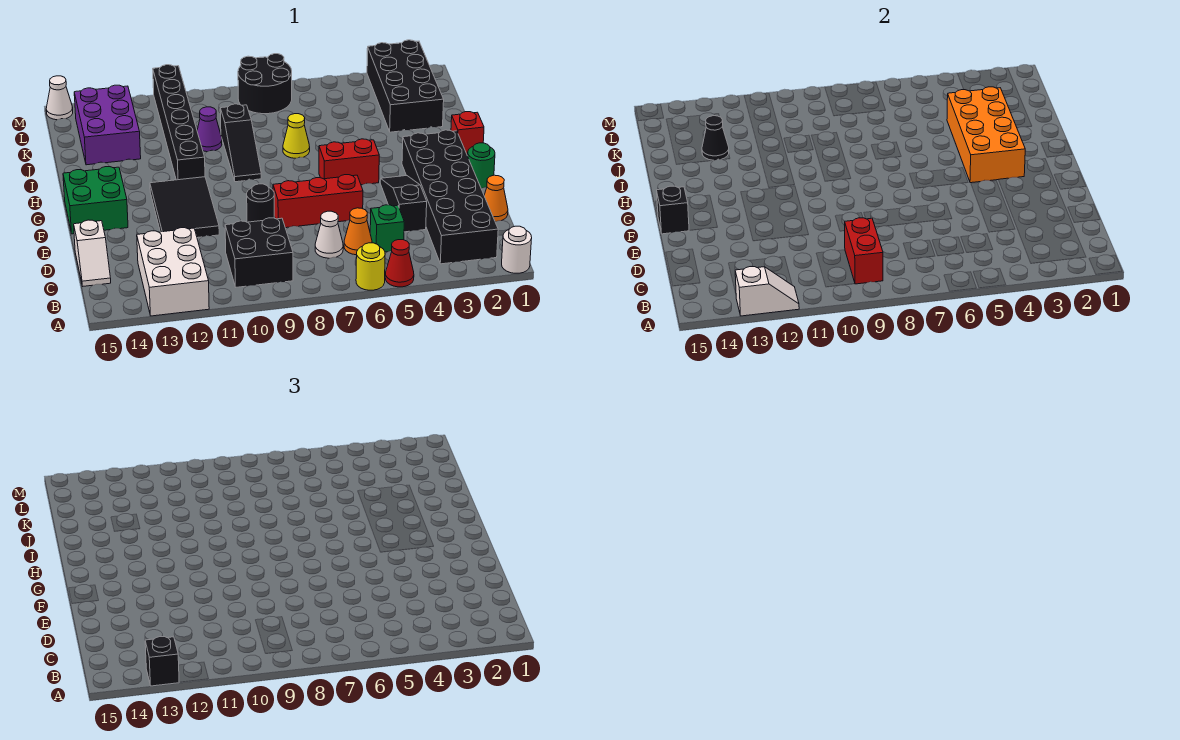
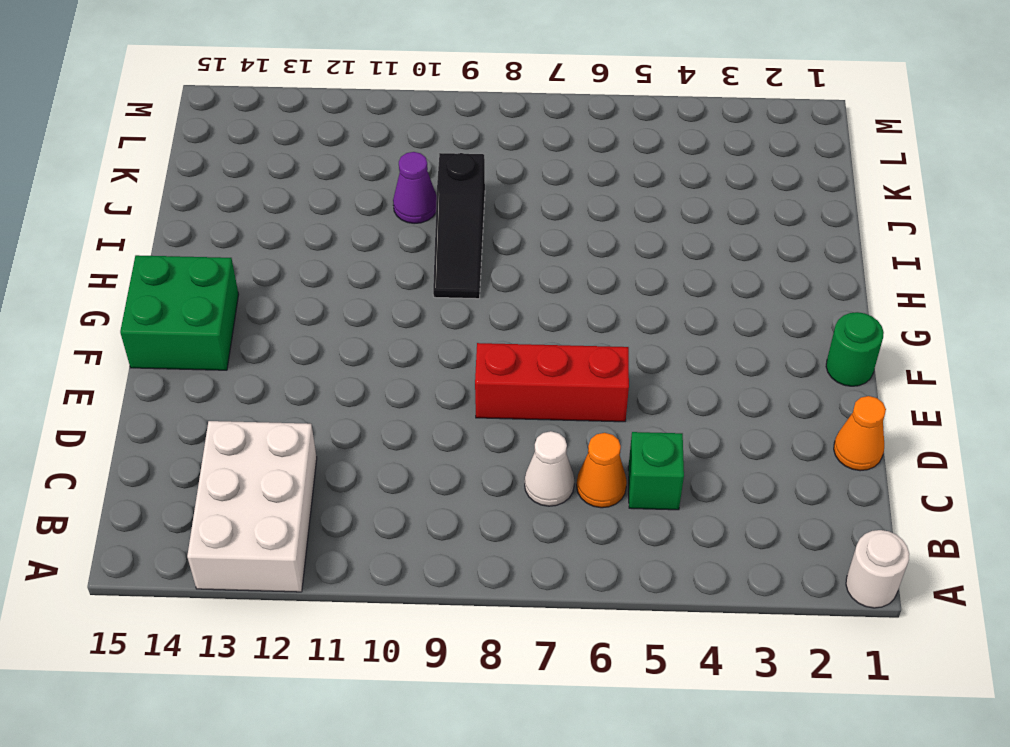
none -> red 1x1 cone [385,240,414,287]
none -> yellow 1x1 round brick [356,243,385,290]
none -> black 2x6 brick [402,130,498,264]
none -> black 2x2 brick [225,218,293,287]

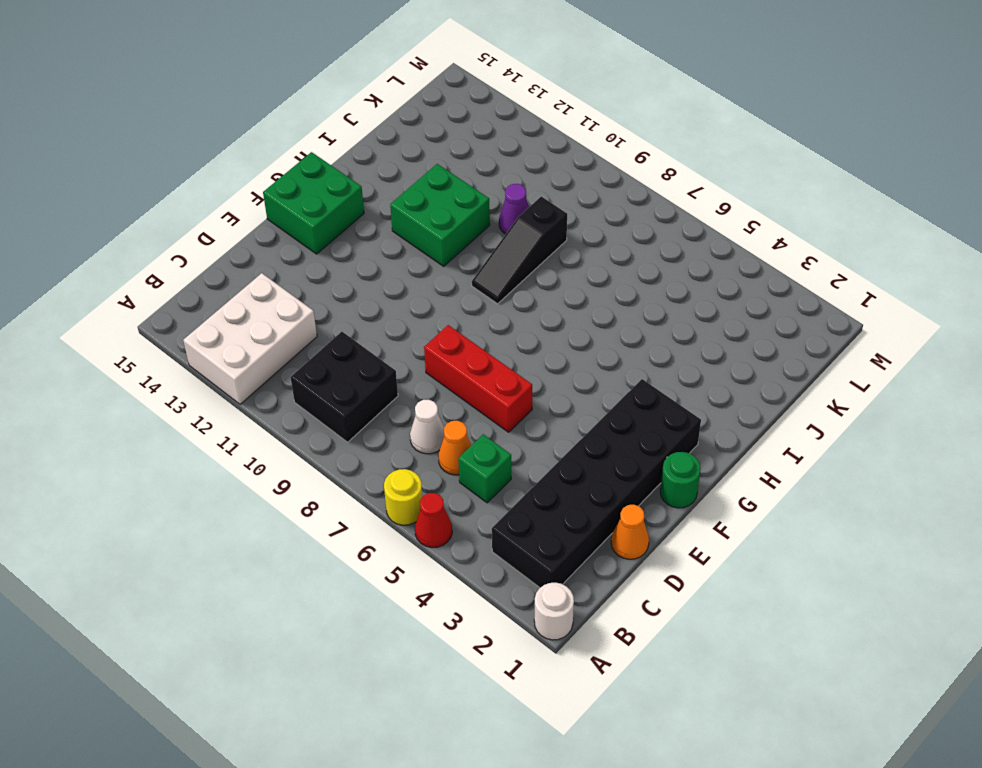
green 2x2 brick [390,164,490,266] -> black 1x6 brick [153,65,205,180]
none -> white 1x2 slope [74,220,111,286]
none -> black 1x3 slope [380,175,427,232]
none -> black 1x1 round brick [247,184,274,222]
none -> black 2x3 tile [150,177,219,238]

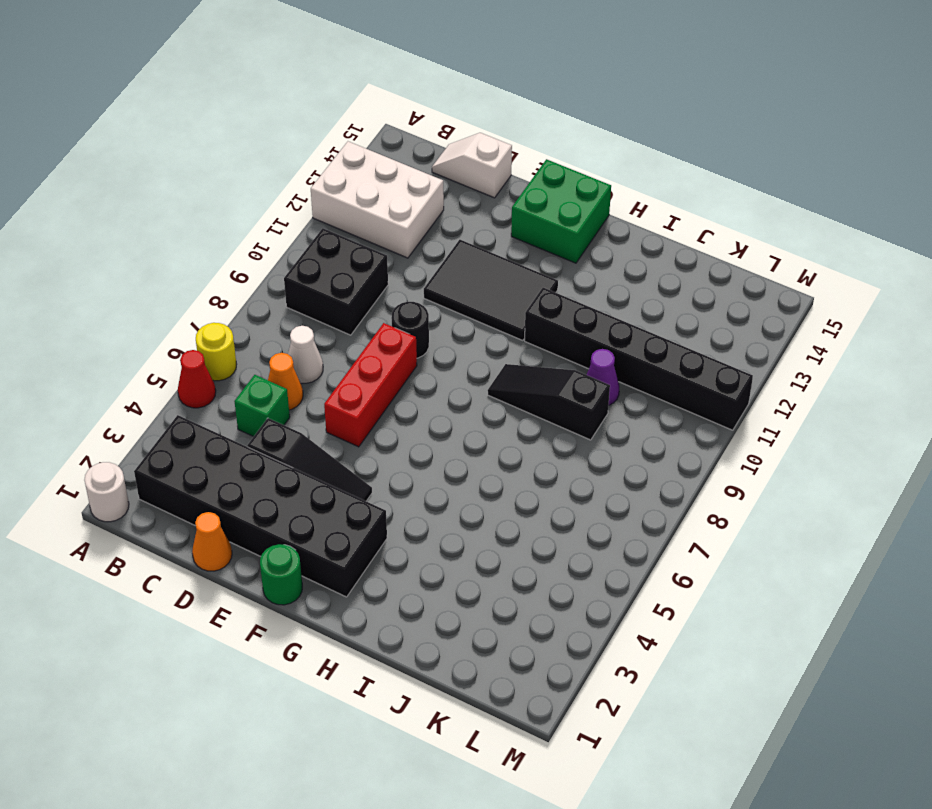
none -> red 1x2 brick [319,139,379,185]
none -> red 1x1 brick [451,112,484,156]
none -> yellow 1x1 cone [283,114,310,158]
none -> black 2x4 brick [367,40,444,132]

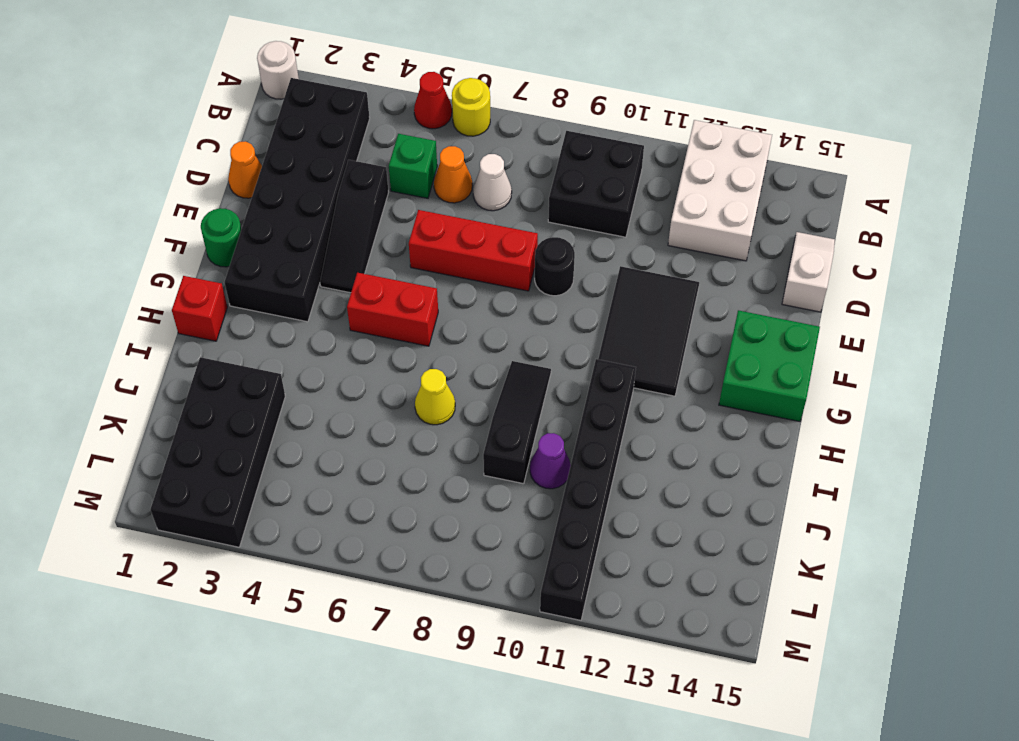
none -> purple 2x3 brick [74,85,141,165]
none -> black 2x2 round brick [238,54,292,114]
none -> white 1x1 cone [46,76,73,120]
none -> white 1x2 slope [735,267,799,316]

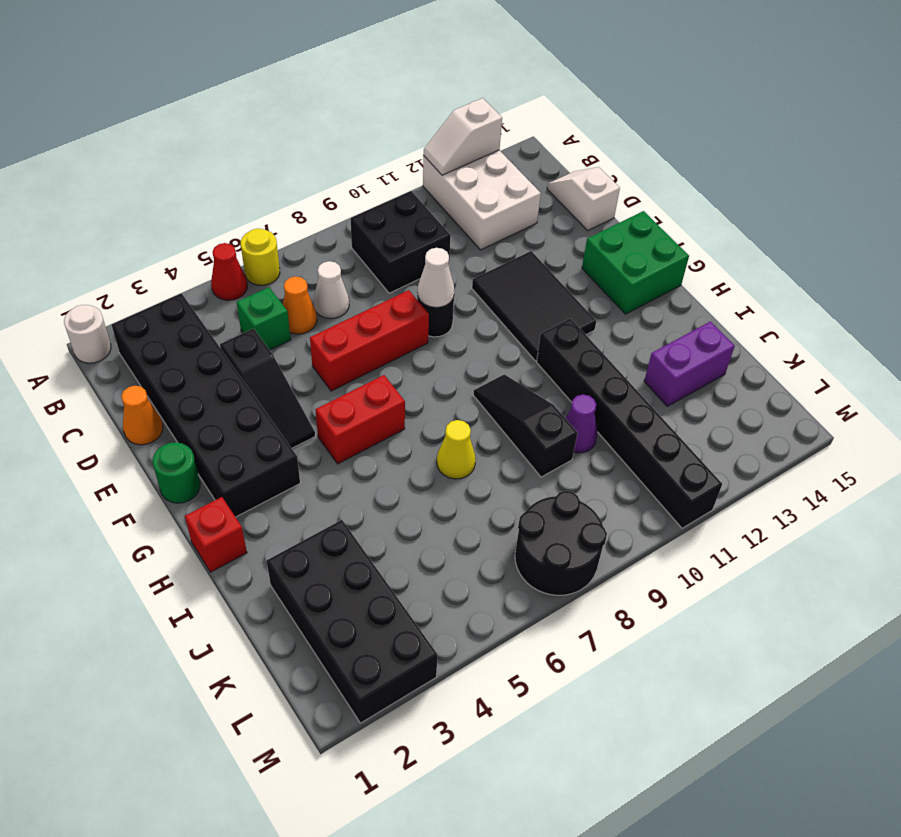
white 1x1 cone [417,248,454,307] -> white 1x1 cone moved to [46,76,73,120]
purple 1x2 brick [644,321,735,406] -> purple 2x3 brick [74,85,141,165]
none -> red 1x2 brick [845,218,883,284]
none -> black 1x1 brick [657,186,689,234]
none -> orange 2x4 brick [947,87,1025,183]
none -> black 1x1 cone [702,116,729,160]

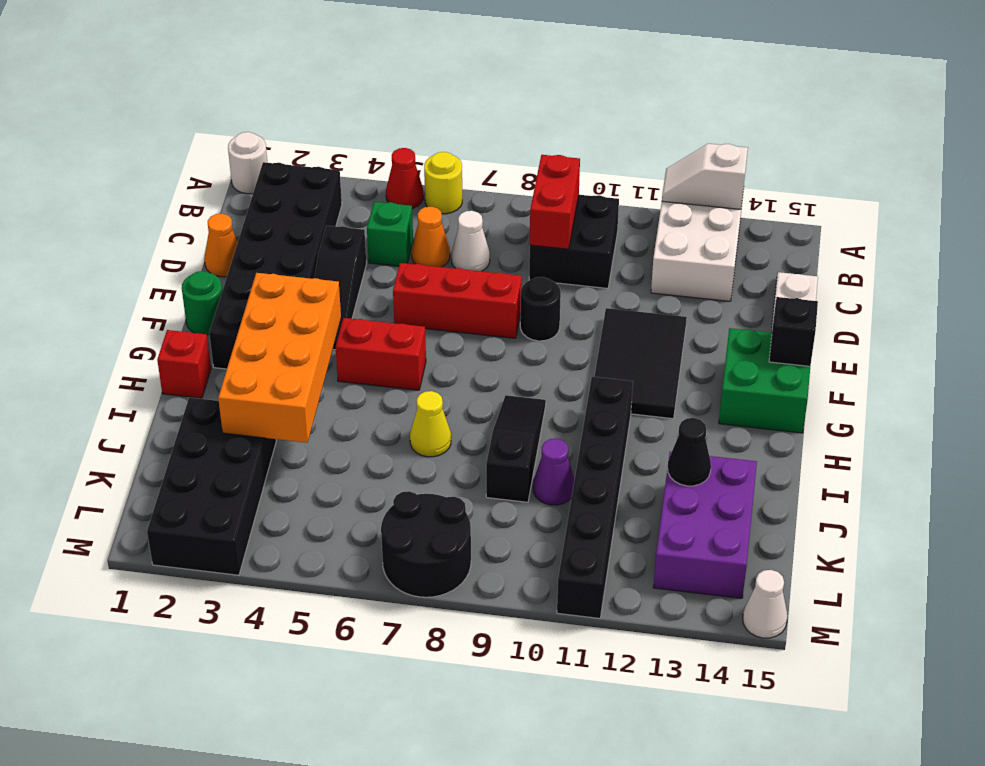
none -> black 1x1 brick [145,637,179,686]

